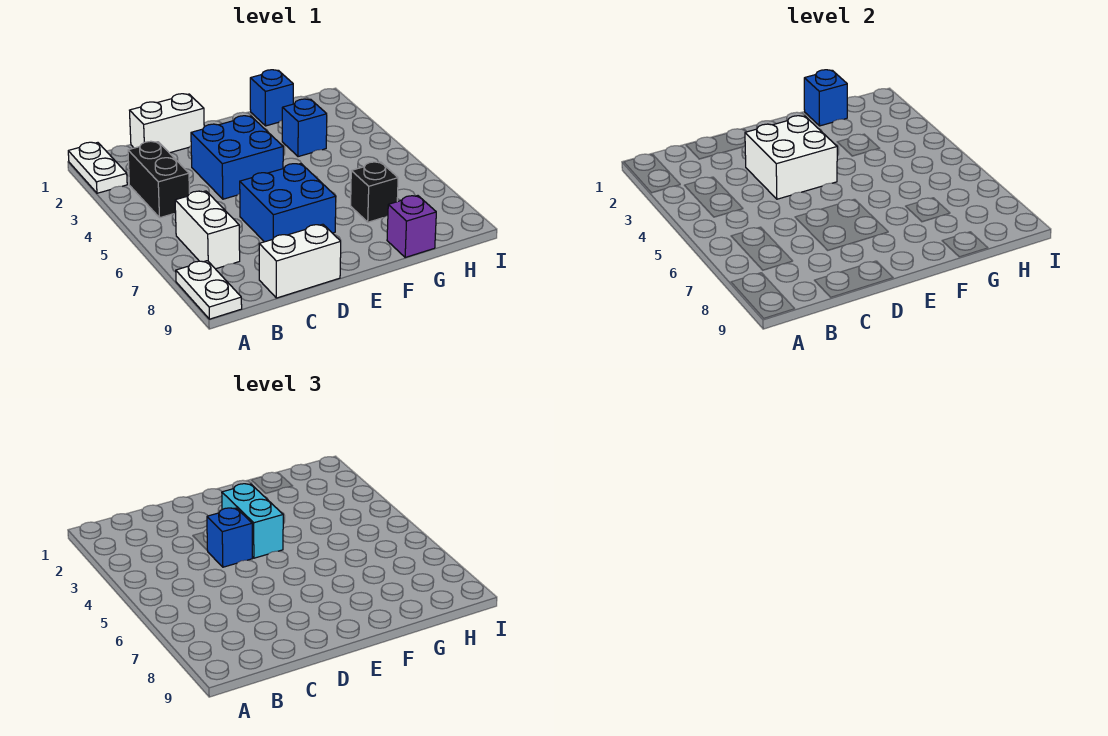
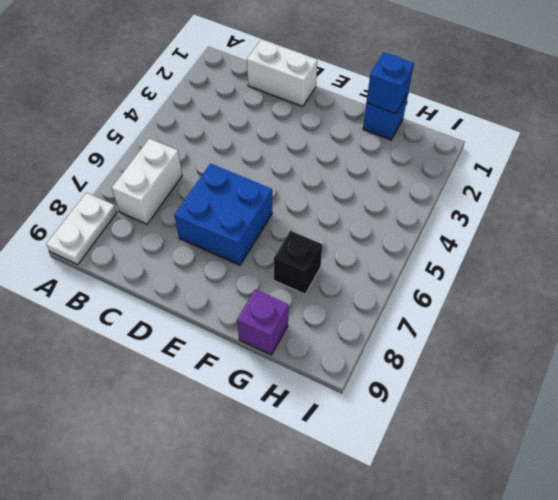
none -> white 1x2 plate [68,142,127,193]
none -> black 1x2 brick [128,141,190,218]
none -> white 1x2 brick [259,224,341,298]

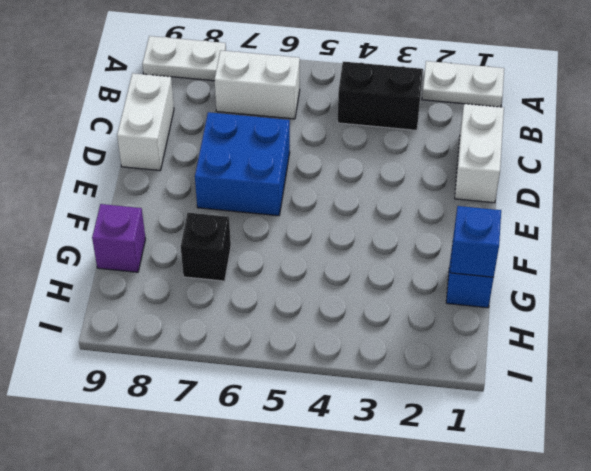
none -> blue 2x2 brick [191,116,283,199]
none -> blue 1x1 brick [282,99,327,157]
none -> white 2x2 brick [745,116,837,199]

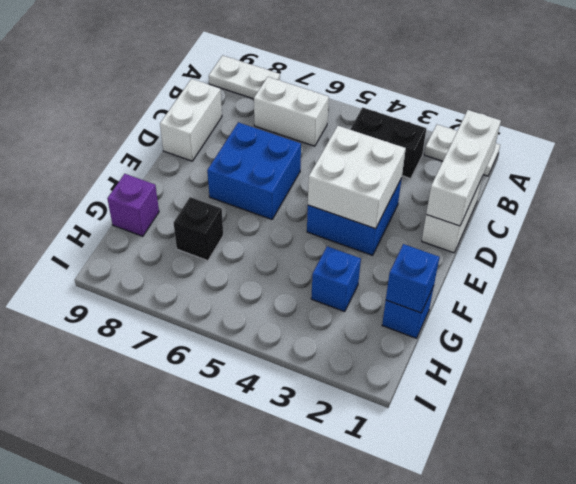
white 1x3 brick [426,110,501,226] -> none
none -> blue 1x1 brick [207,508,252,567]
none -> cyan 1x2 brick [222,484,283,558]

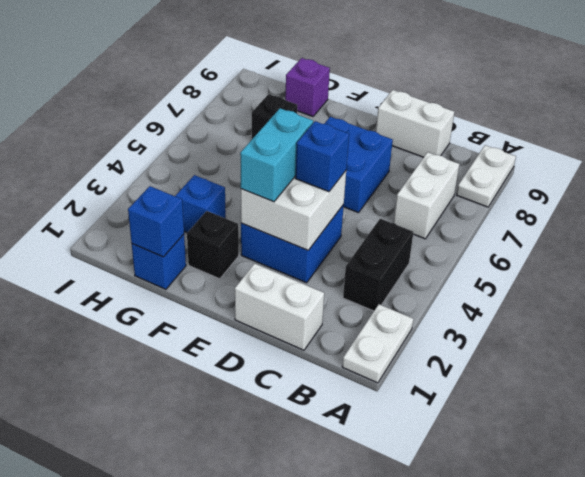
black 1x1 brick [187,211,239,279] -> none

